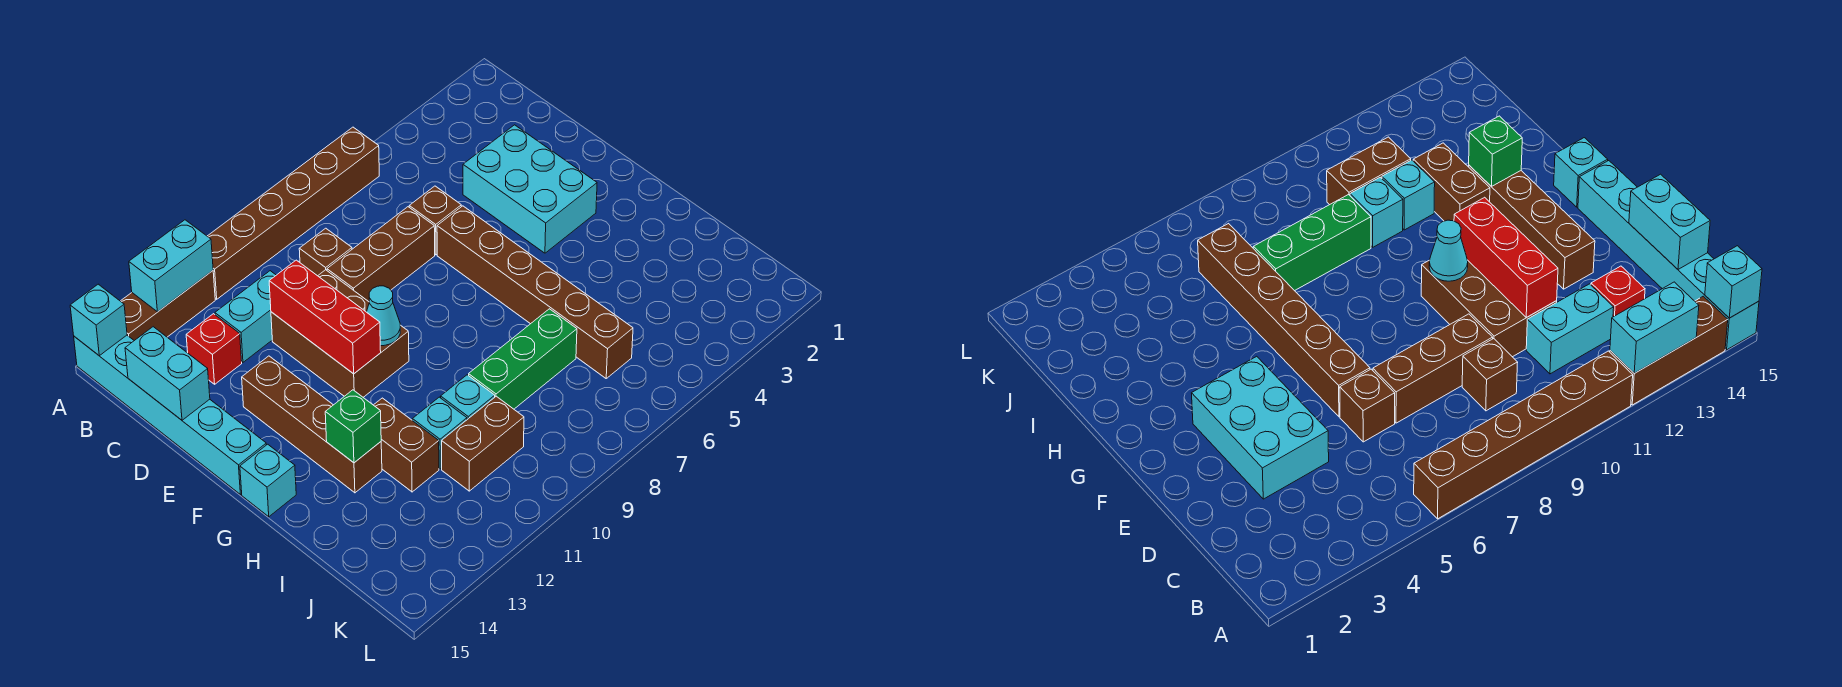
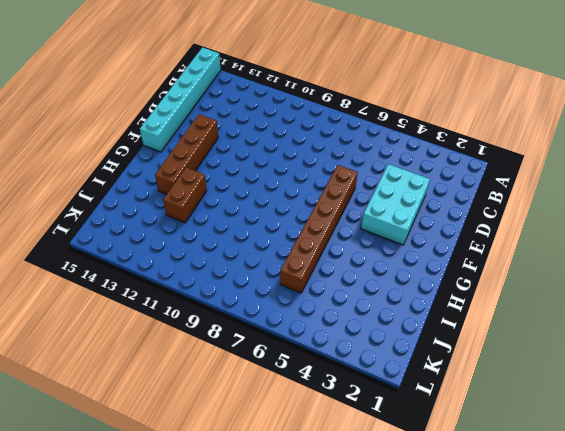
none -> brown 1x6 brick [208,127,379,299]
none -> brown 1x3 brick [121,271,215,341]
none -> brown 1x1 brick [299,228,352,276]

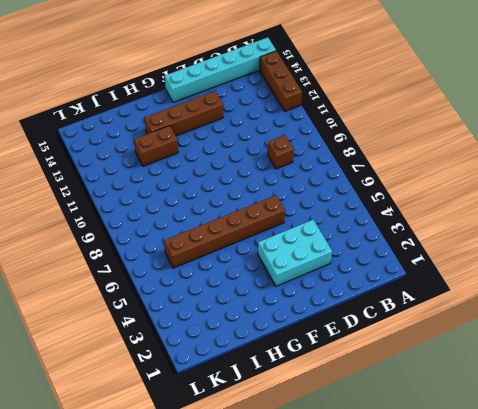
none -> brown 1x6 brick [208,127,379,299]
none -> cyan 1x2 brick [215,271,276,362]
none -> red 1x1 brick [186,314,242,384]

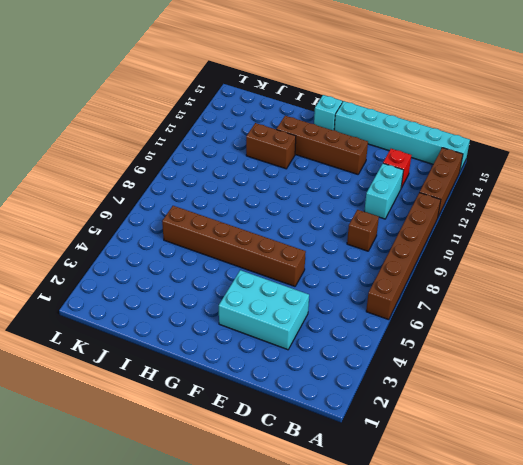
none -> brown 1x1 brick [409,186,461,255]
none -> brown 1x3 brick [327,207,435,301]
none -> brown 2x3 brick [271,270,409,397]

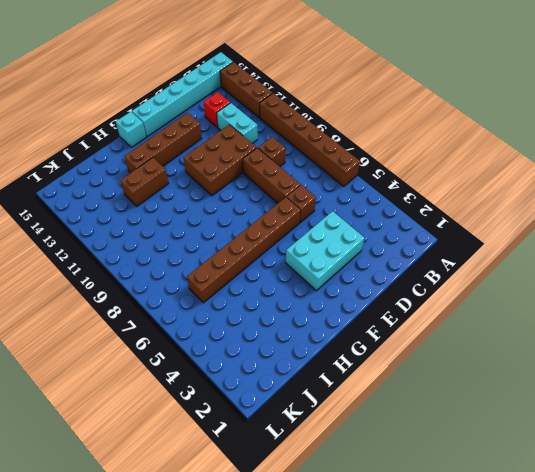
none -> green 1x3 brick [469,309,577,409]
none -> cyan 1x1 brick [441,375,495,419]
none -> cyan 1x1 brick [412,397,467,469]

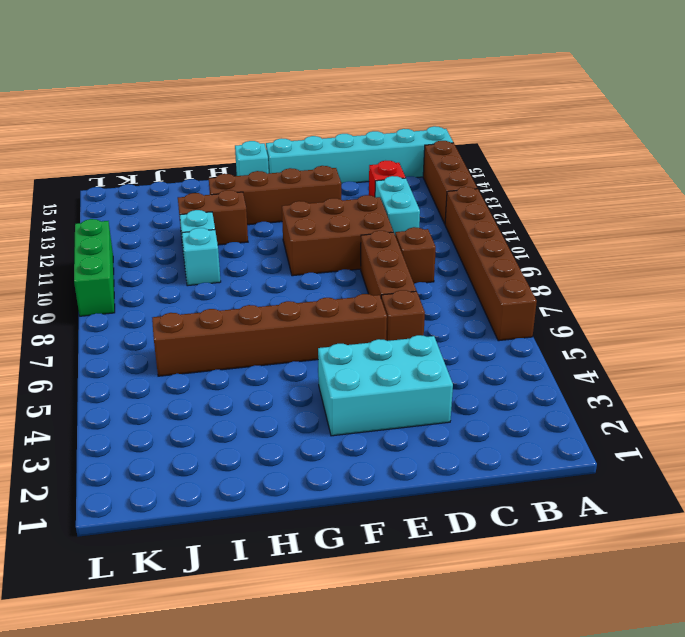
green 1x3 brick [74,219,115,316] -> green 1x3 brick moved to [469,309,577,409]
none -> brown 1x2 brick [442,396,524,491]
none -> cyan 1x2 brick [129,220,213,312]
none -> cyan 1x1 brick [70,284,127,356]

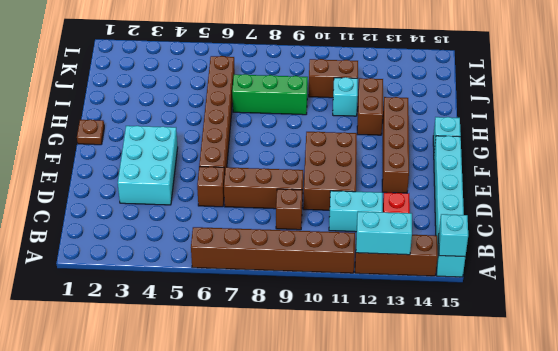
brown 1x1 plate [77,120,104,145] -> none
none -> cyan 1x1 brick [441,375,495,419]
none -> cyan 1x2 brick [125,327,210,420]
none -> red 1x3 brick [269,260,381,374]

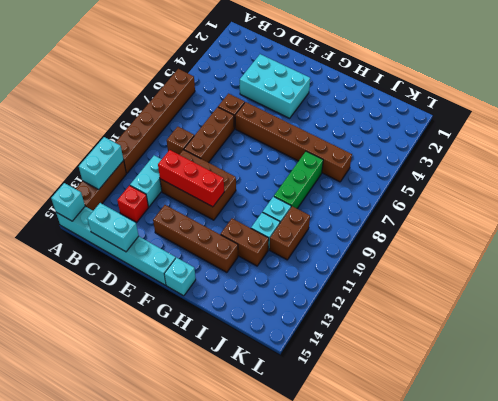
none -> cyan 1x1 cone [367,286,400,346]
none -> green 1x1 brick [325,390,381,463]

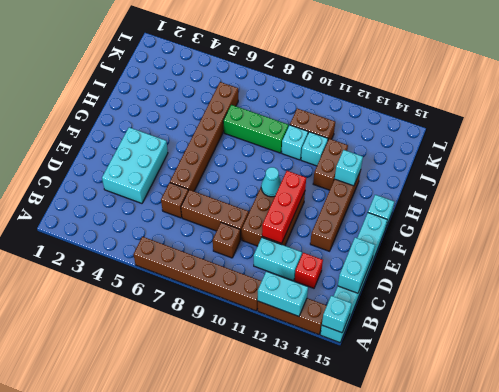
cyan 1x1 brick [335,150,363,186] -> green 1x1 brick [325,390,381,463]

